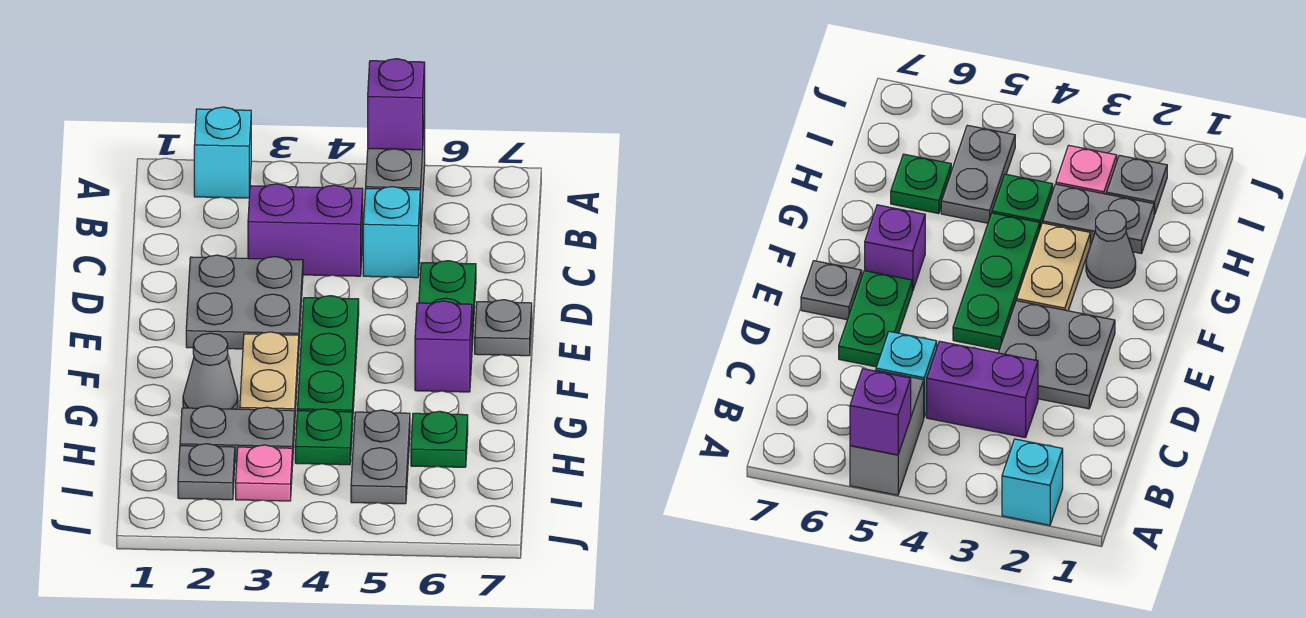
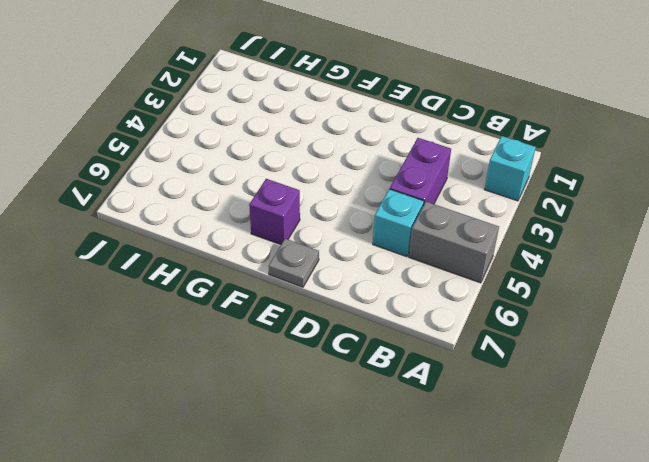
none -> grey 2x2 plate [186,255,303,349]
none -> green 1x2 plate [419,261,476,345]
none -> green 1x3 plate [297,296,359,425]

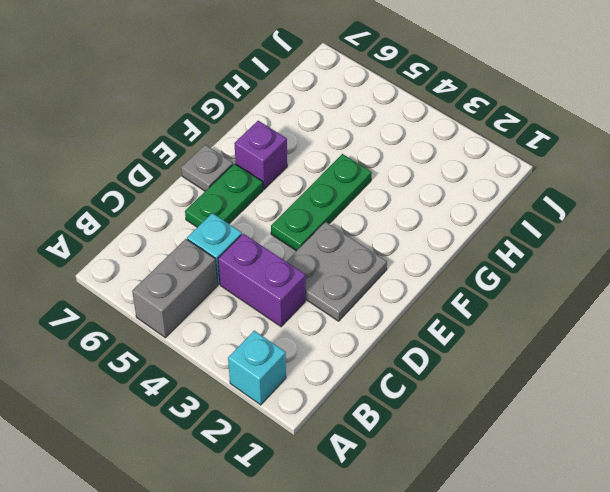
none -> tan 1x2 plate [240,332,299,411]
none -> grey 1x1 cone [183,333,238,409]
none -> grey 1x2 plate [180,406,295,462]

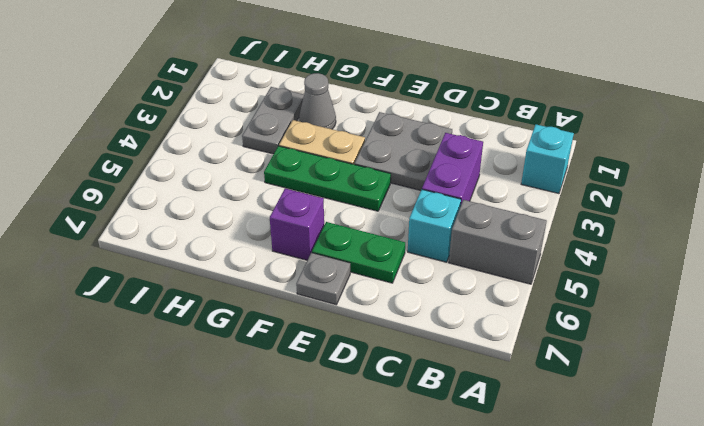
none -> green 1x1 plate [295,409,352,465]
none -> grey 1x2 plate [351,410,410,504]
none -> green 1x1 plate [411,411,468,467]

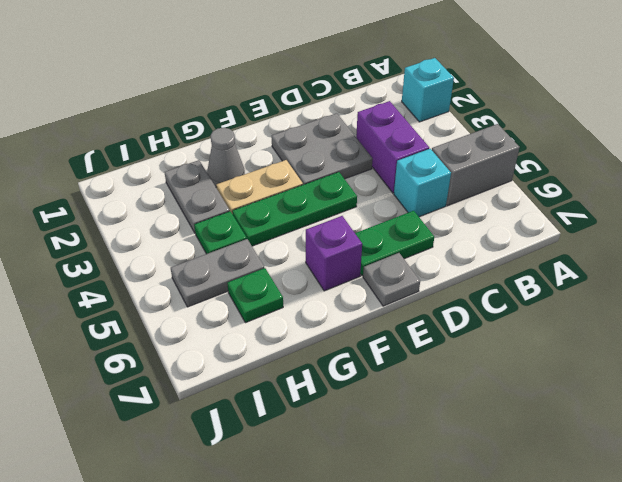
none -> grey 1x1 plate [178,444,235,500]
none -> pink 1x1 plate [236,445,293,501]
none -> purple 1x1 brick [368,59,425,150]

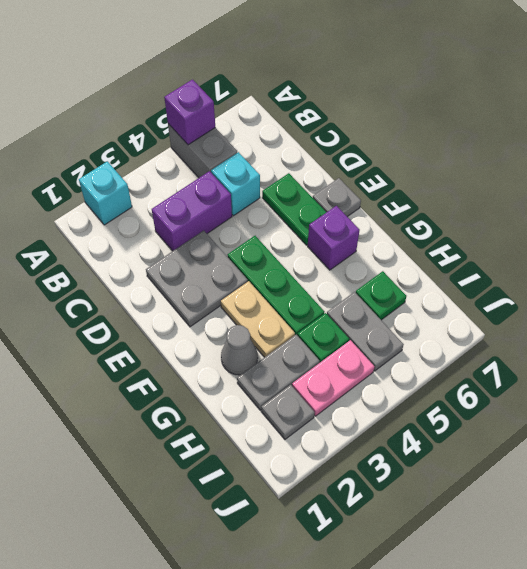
pink 1x2 plate [292,340,374,416] -> pink 1x1 plate [236,445,293,501]

